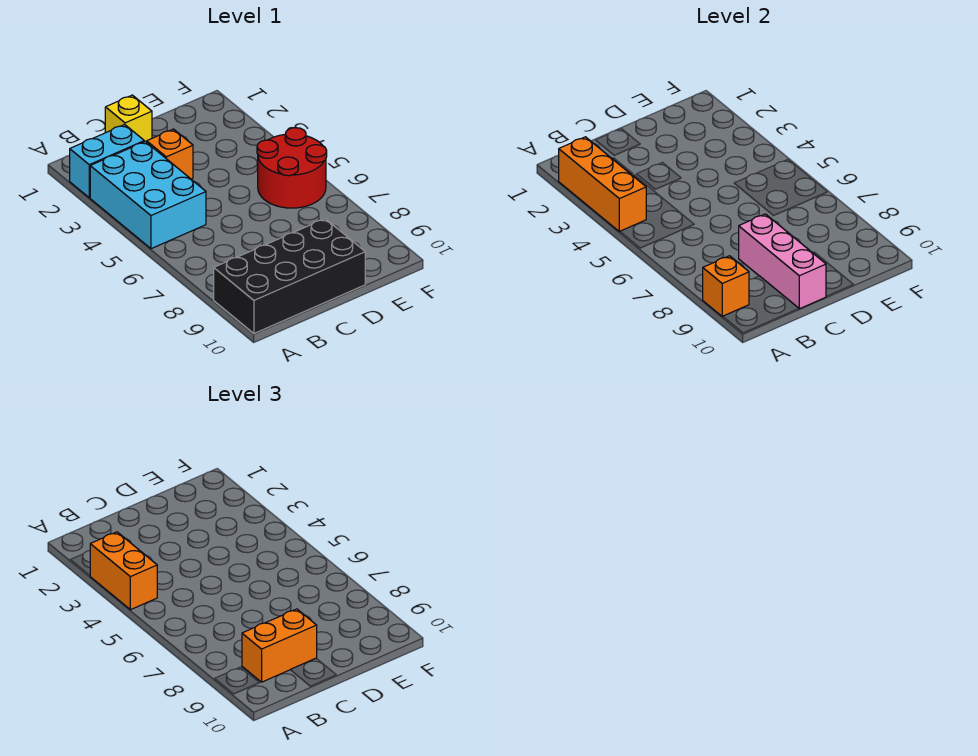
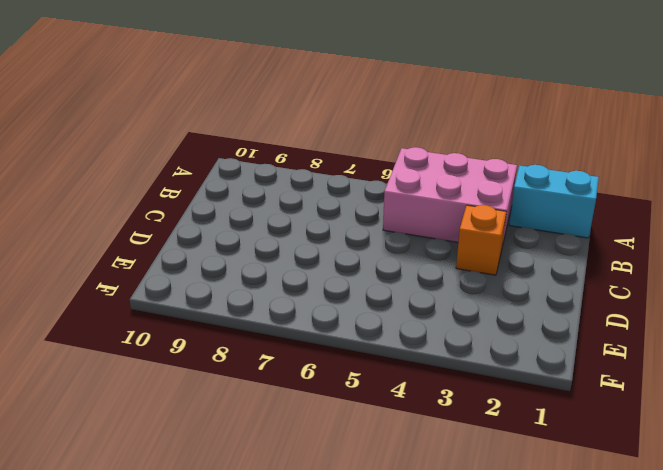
cyan 1x2 brick [509,165,599,238] -> cyan 1x2 brick turned to [70,125,144,198]
pink 2x3 brick [383,147,517,246] -> cyan 2x3 brick [90,142,206,249]
none -> black 2x4 brick [214,219,365,333]
none -> yellow 1x1 brick [105,95,152,142]

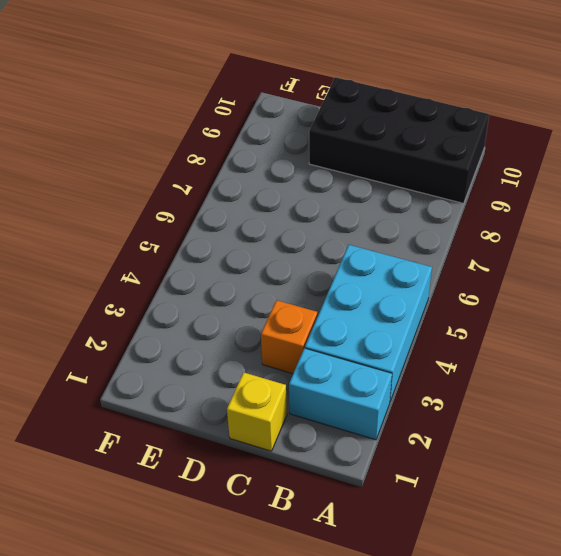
none -> red 2x2 round brick [257,128,327,208]
none -> orange 1x3 brick [559,137,646,232]

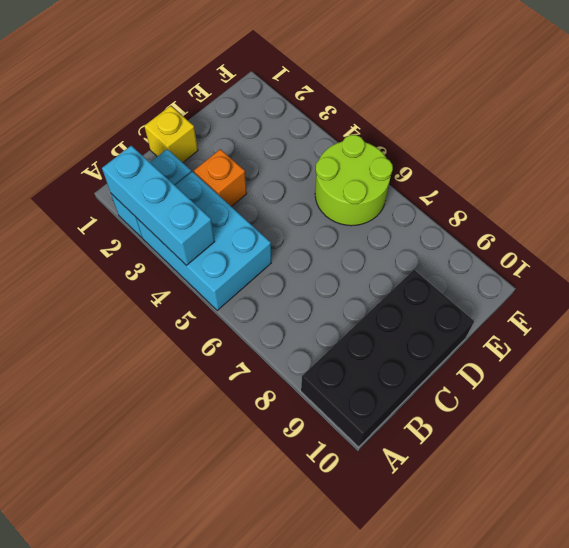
cyan 1x3 brick [102,146,215,265] -> orange 1x3 brick [559,137,646,232]
lime 2x2 round brick [315,135,393,226] -> red 2x2 round brick [257,128,327,208]
none -> orange 1x1 brick [703,256,749,317]
none -> pink 1x3 brick [739,214,826,309]

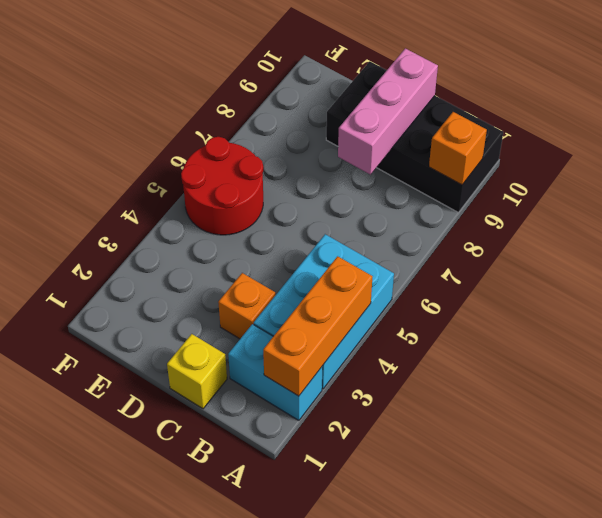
none -> orange 1x2 brick [90,532,157,610]
none -> orange 1x2 brick [242,609,317,682]

